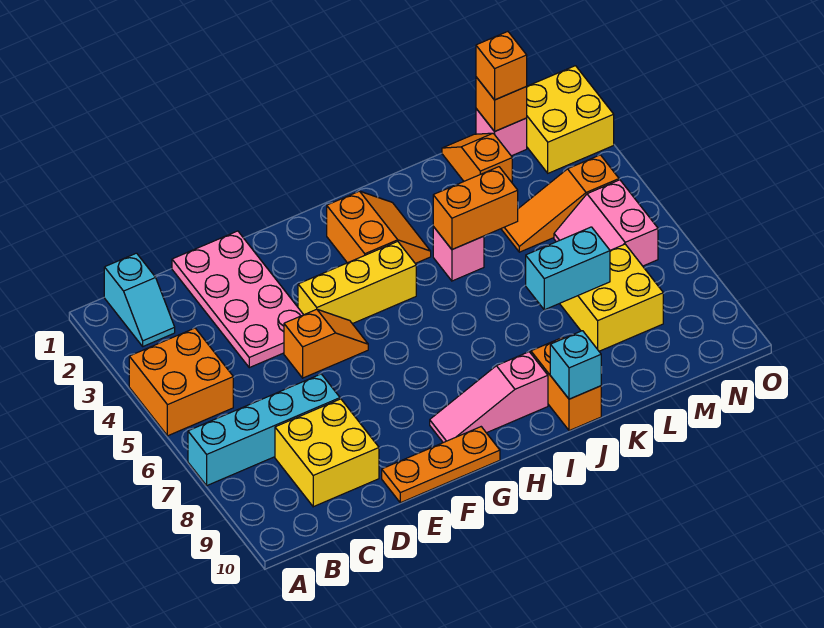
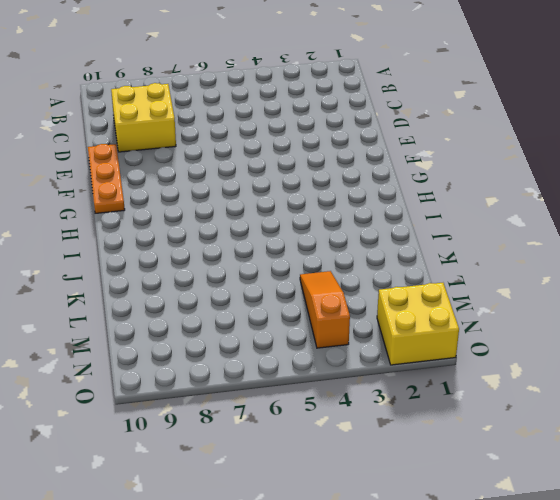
none -> orange 2x2 brick [129,328,233,436]
none -> cyan 1x4 brick [188,374,340,485]
none -> cyan 1x2 slope [104,253,175,346]

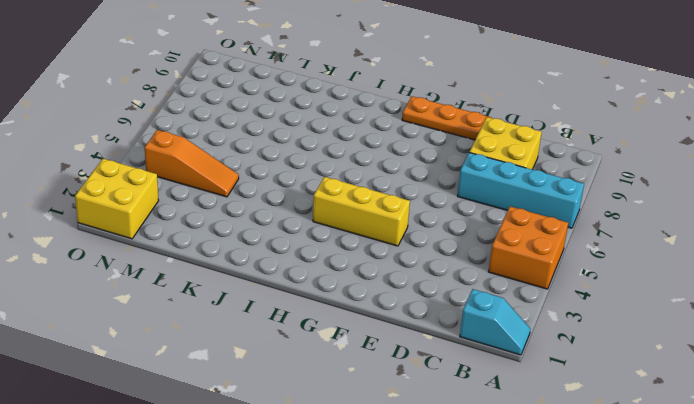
cyan 1x2 slope [460,289,530,355] -> cyan 1x2 slope turned to [104,253,175,346]
none -> pink 2x4 plate [172,231,303,368]
none -> orange 1x2 slope [284,309,368,378]
none -> pink 1x3 slope [430,352,548,443]

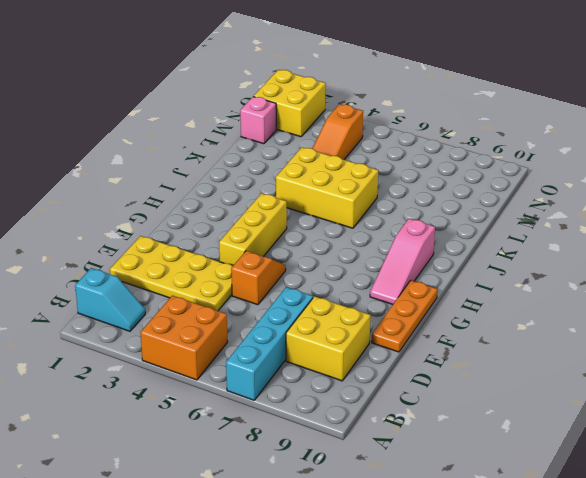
yellow 2x4 plate [110,236,233,311] -> pink 2x4 plate [172,231,303,368]
yellow 2x3 brick [276,147,378,228] -> pink 1x1 brick [433,227,484,281]
none -> orange 2x2 slope [327,191,431,263]
none -> orange 1x2 brick [531,337,601,431]
none -> orange 1x2 slope [442,133,512,182]

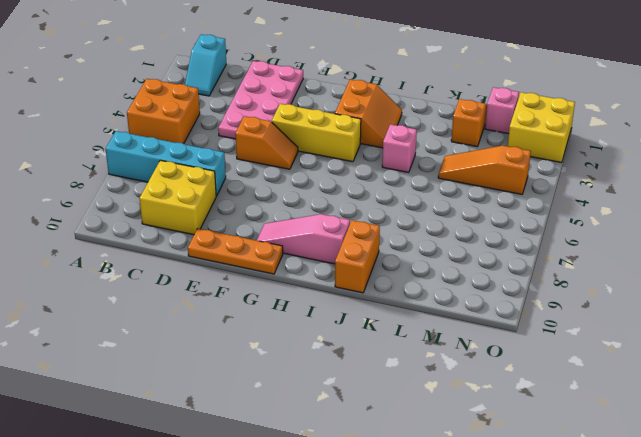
none -> yellow 2x2 brick [560,244,663,351]
none -> pink 2x2 slope [554,180,658,266]
none -> orange 1x2 brick [433,167,518,250]

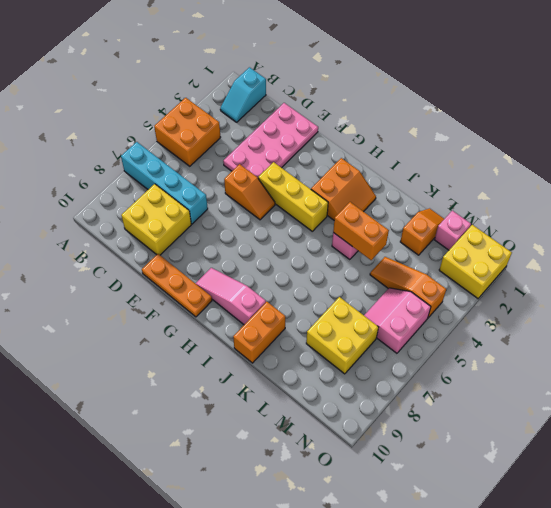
none -> cyan 1x1 brick [550,331,601,399]
none -> cyan 1x2 brick [526,227,610,310]
none -> orange 1x1 brick [476,77,527,131]

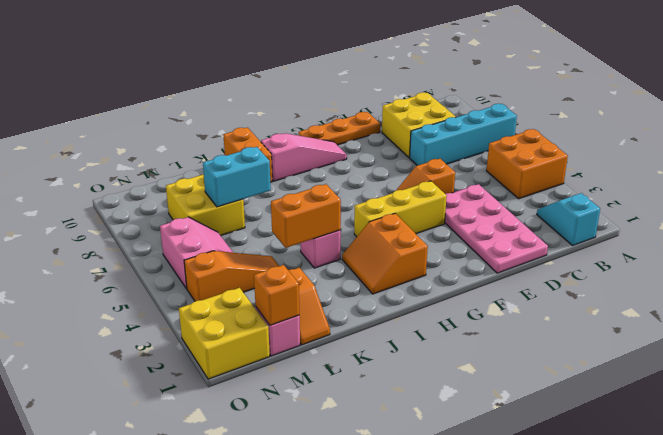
none -> cyan 1x1 brick [550,331,601,399]
none -> orange 1x1 brick [476,32,527,100]

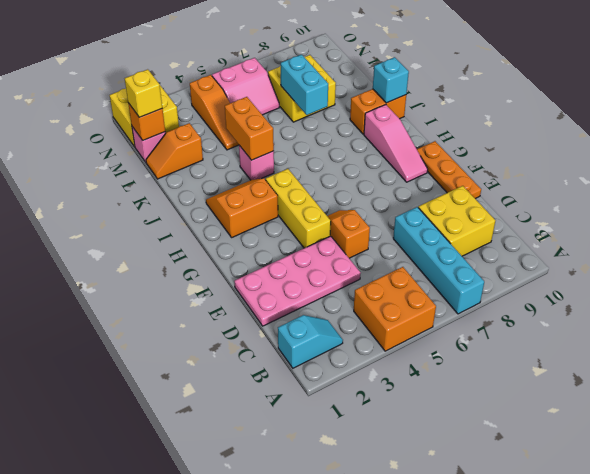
yellow 1x1 brick [125,69,162,117] -> orange 1x1 brick [476,32,527,100]

